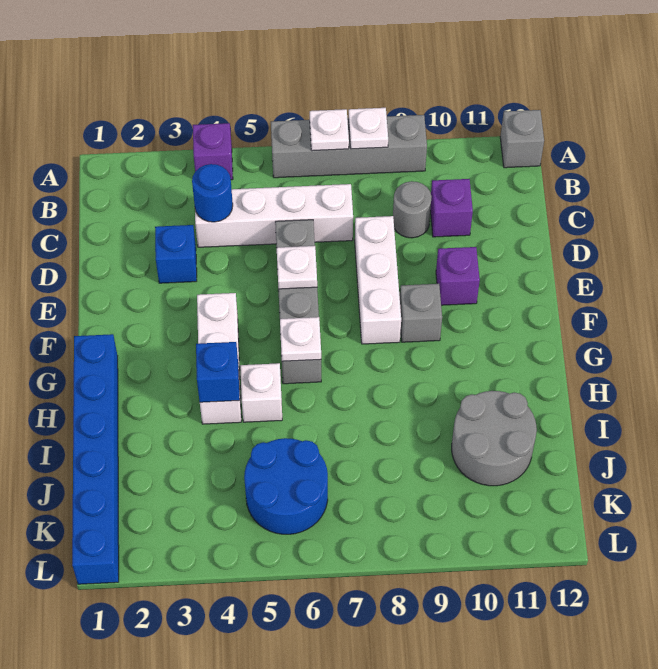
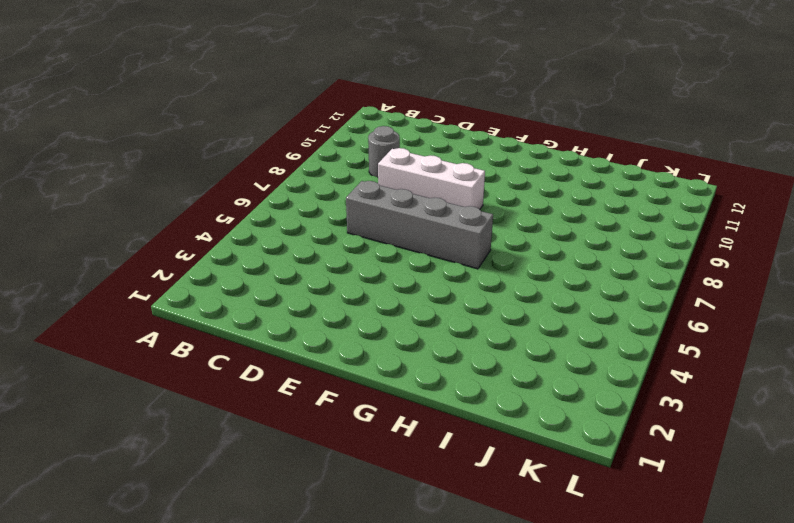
none -> purple 1x1 brick [193,123,233,180]
none -> grey 1x4 brick [271,115,427,178]
none -> grey 1x1 brick [500,110,544,168]

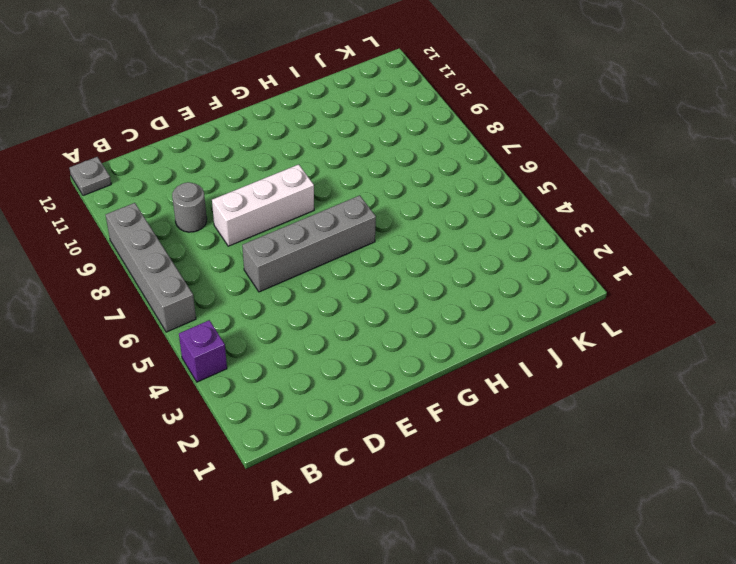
grey 1x1 plate [69,157,111,196] -> grey 1x1 brick [500,110,544,168]
none -> white 1x4 brick [195,184,353,247]
none -> purple 1x1 brick [430,179,473,237]
none -> blue 1x1 brick [155,225,197,283]

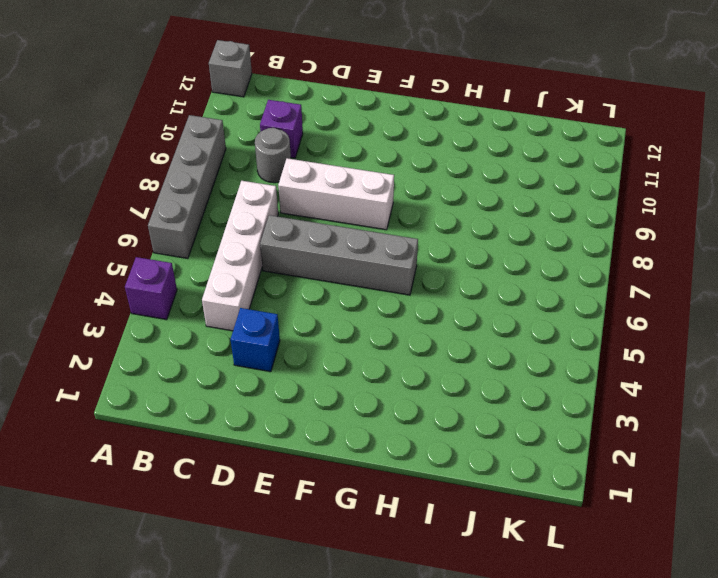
none -> purple 1x1 brick [436,247,480,305]
none -> white 1x3 brick [197,293,241,424]
none -> grey 1x1 brick [400,284,442,342]

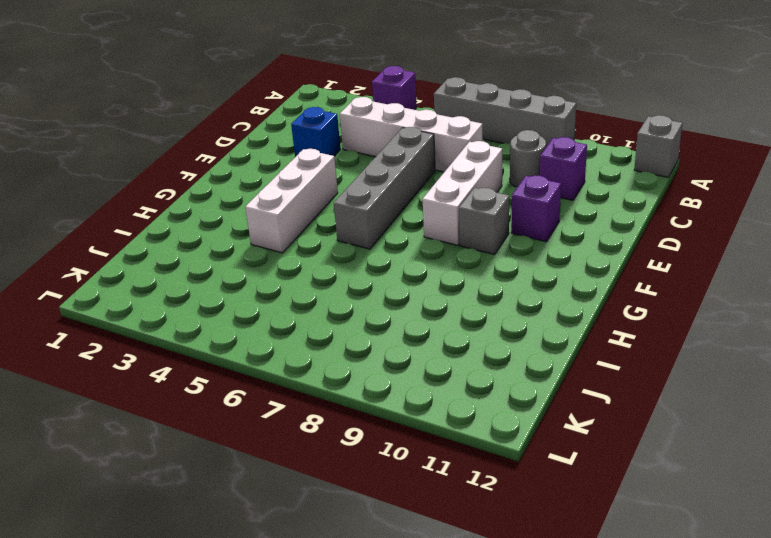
none -> blue 1x6 brick [72,334,119,584]
none -> white 1x1 brick [240,363,282,422]
none -> grey 2x2 round brick [452,391,537,486]

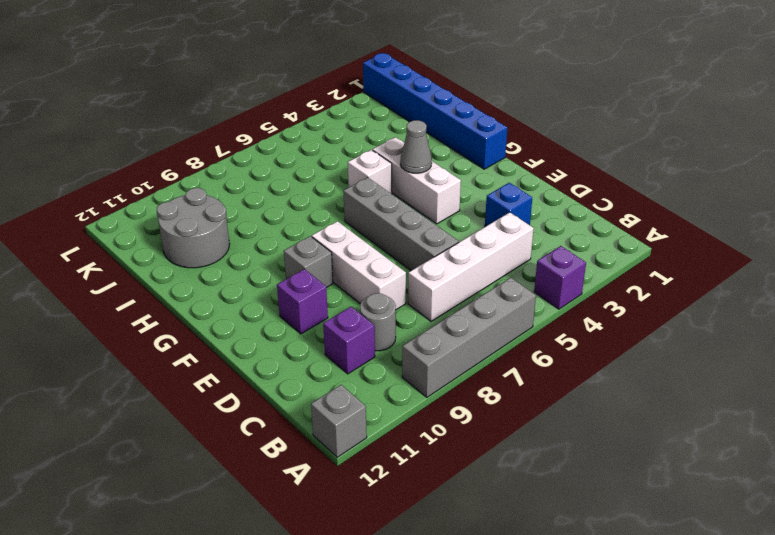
grey 1x1 cone [400,120,432,173] -> none
none -> blue 2x2 round brick [244,438,328,534]
none -> white 1x1 plate [310,109,349,151]
none -> white 1x1 plate [349,108,388,149]

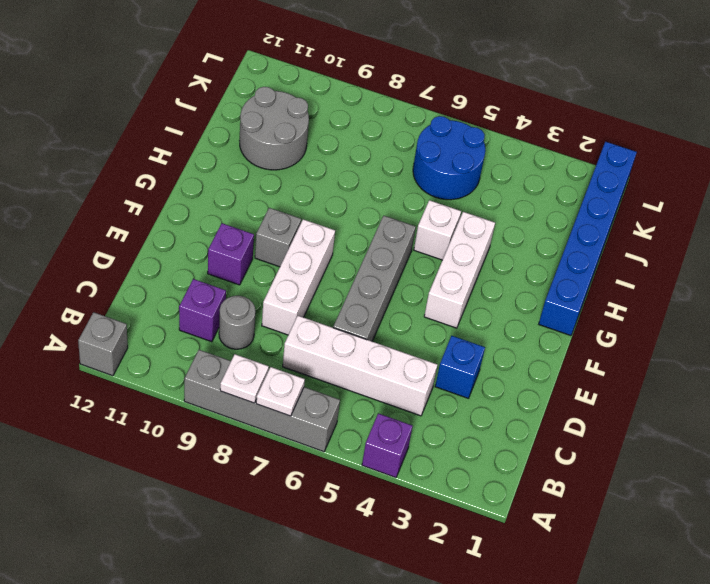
none -> blue 1x1 round brick [192,164,233,222]
none -> white 1x1 plate [277,246,317,289]
none -> white 1x1 plate [280,317,321,361]

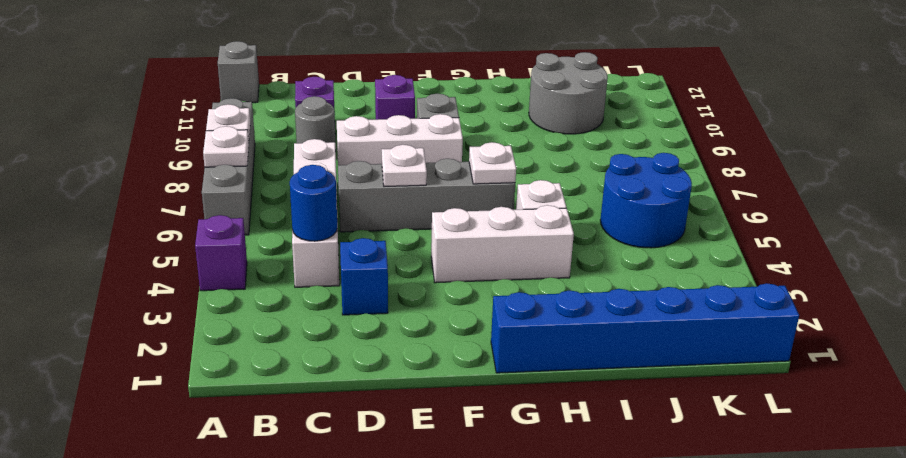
none -> blue 1x1 brick [196,342,240,402]

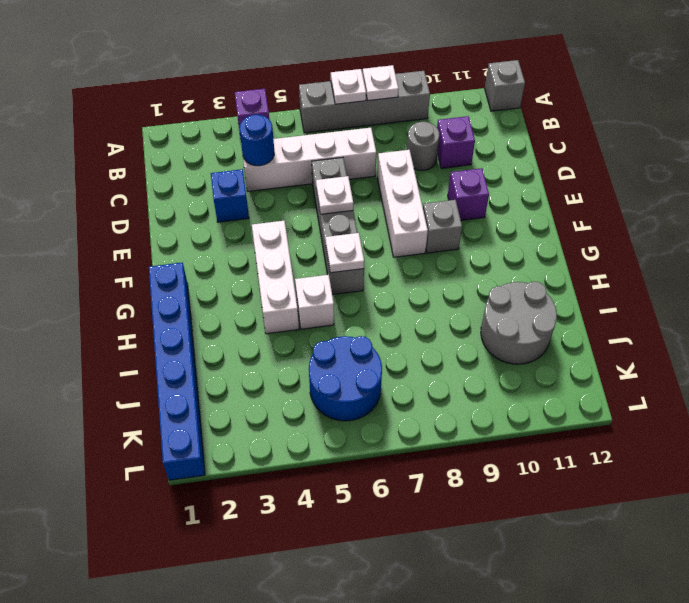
none -> blue 1x1 brick [196,342,240,402]

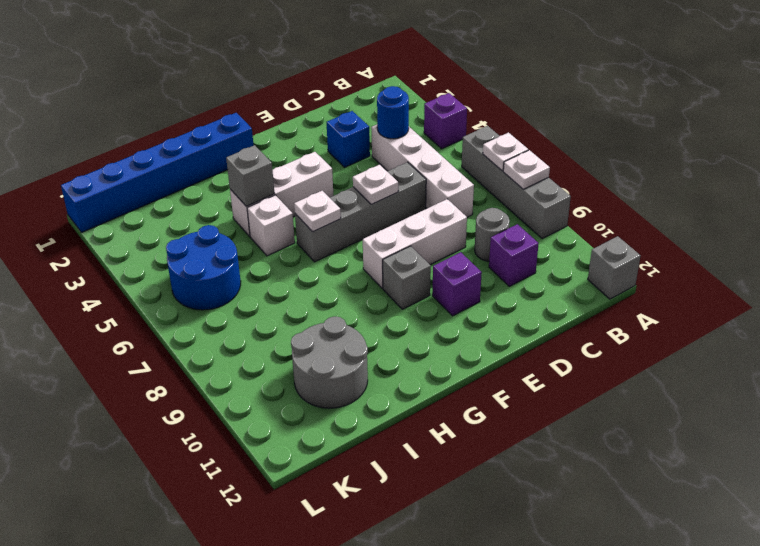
grey 1x1 brick [226,145,275,206] -> blue 1x1 brick [196,342,240,402]

